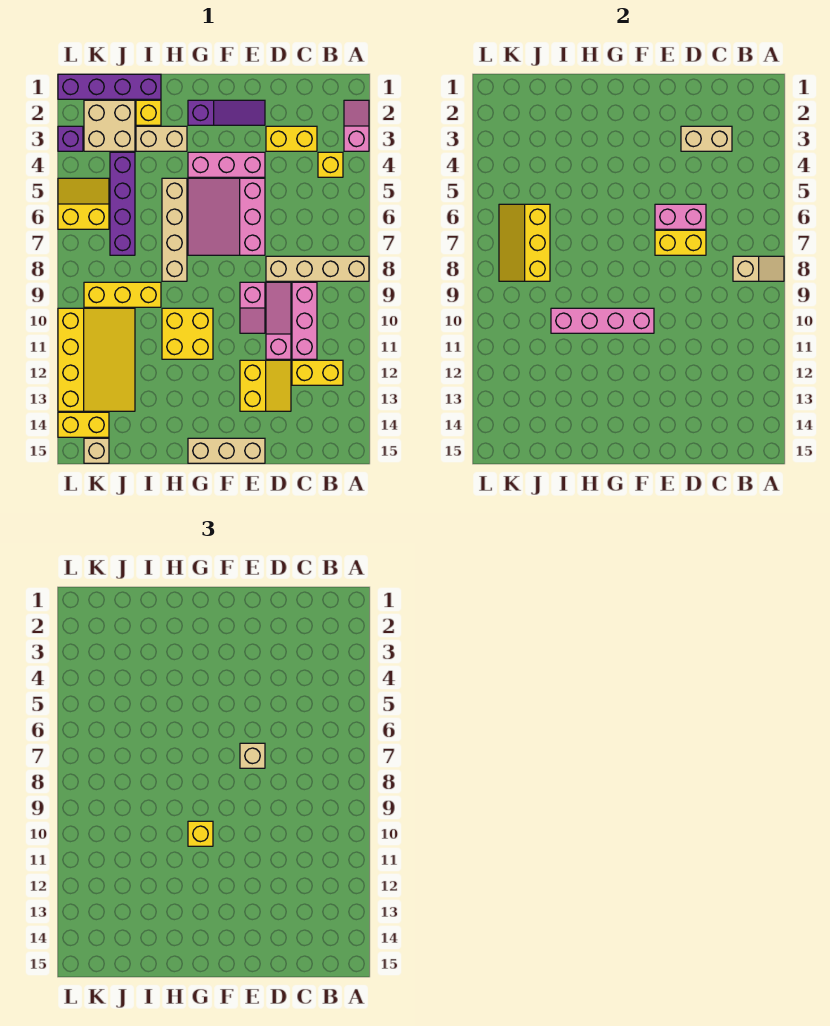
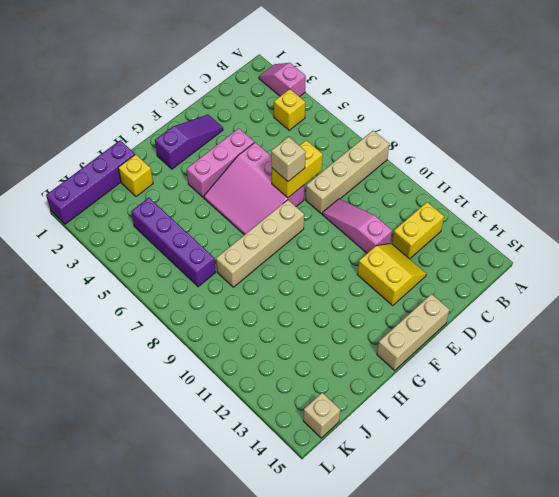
tan 1x4 brick [216,200,304,287] -> tan 1x4 brick turned to [162,178,187,281]
none -> yellow 1x2 brick [266,126,317,151]
none -> pink 1x3 brick [292,282,317,359]
none -> pink 1x2 slope [240,282,265,333]
none -> yellow 2x2 brick [162,308,213,359]

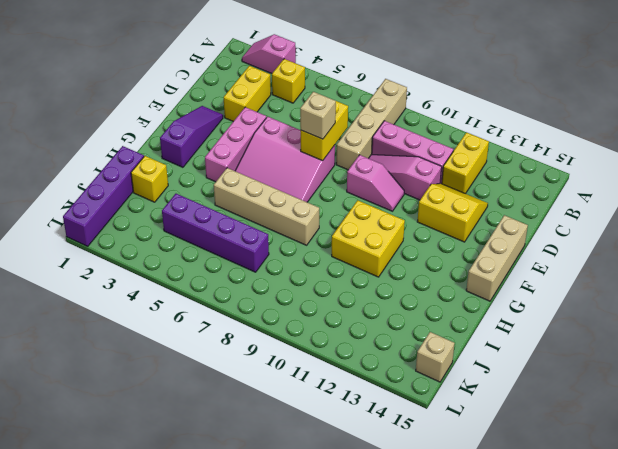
none -> tan 1x2 brick [136,126,187,151]
none -> yellow 1x3 brick [84,282,161,307]
none -> tan 2x2 brick [84,100,135,151]
none -> yellow 3x4 slope [58,308,135,411]

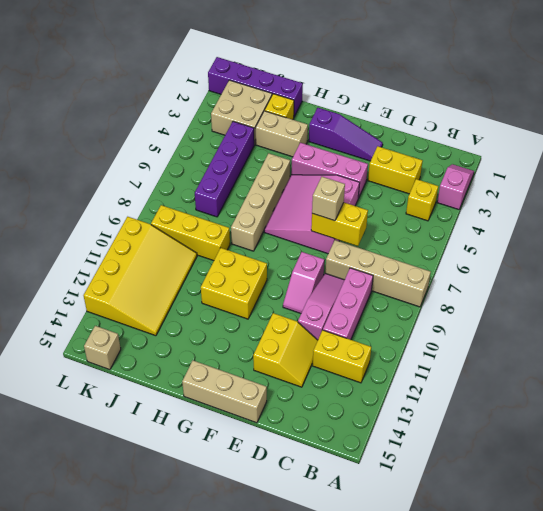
none -> yellow 2x2 slope [58,178,109,229]
none -> yellow 1x2 brick [58,412,109,437]
none -> purple 1x1 brick [58,126,83,151]
none -> tan 1x2 slope [733,256,784,281]

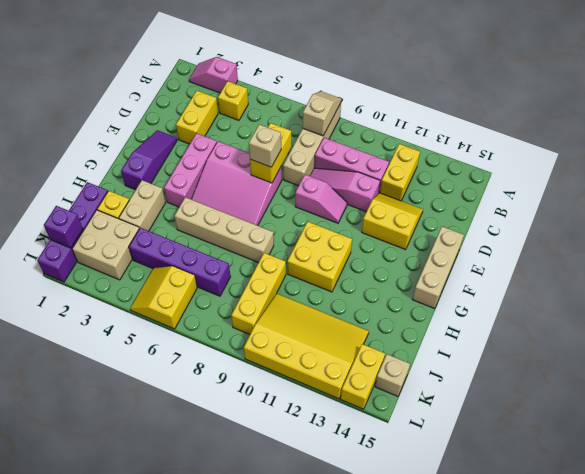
purple 1x1 brick [44,206,83,248] -> purple 1x1 brick moved to [58,126,83,151]
none -> tan 1x2 brick [681,126,732,151]
none -> pink 1x2 brick [655,204,706,229]
none -> pink 1x4 brick [551,308,654,333]
none -> yellow 2x3 slope [499,204,550,281]

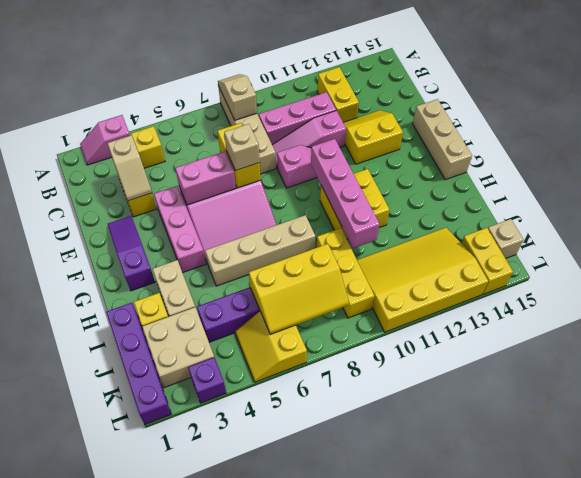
tan 1x2 slope [107,135,152,201] -> tan 1x2 brick [681,126,732,151]
pink 1x2 brick [175,152,236,205] -> pink 1x2 brick turned to [655,204,706,229]
none -> yellow 1x1 brick [188,821,213,846]

